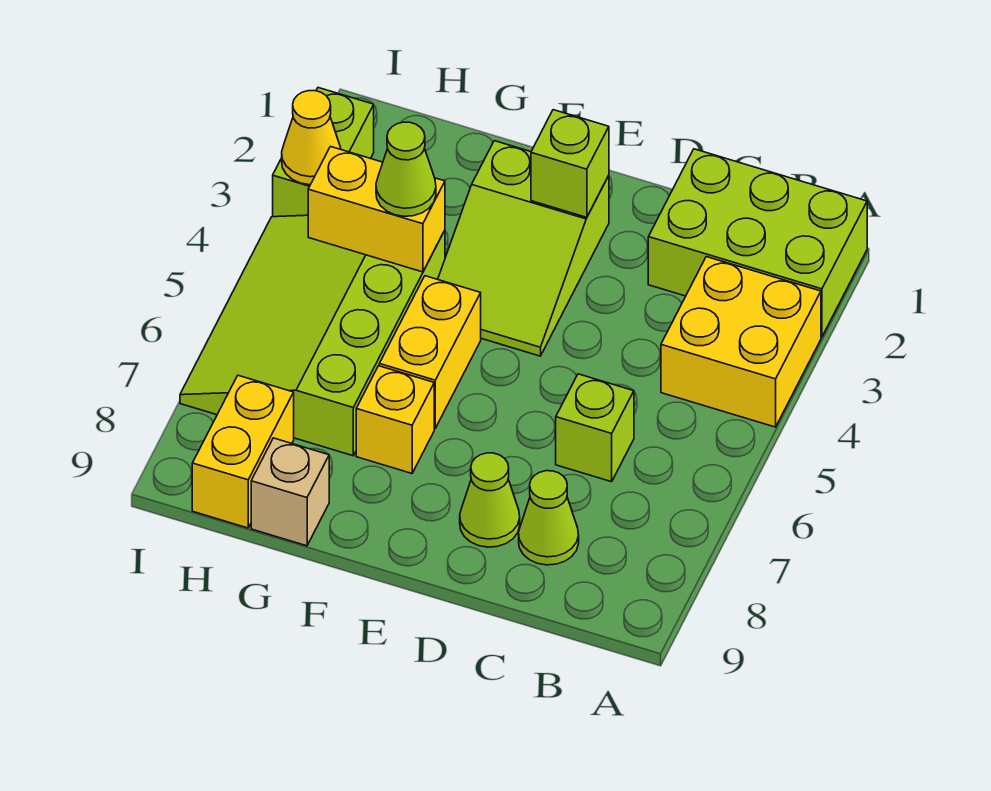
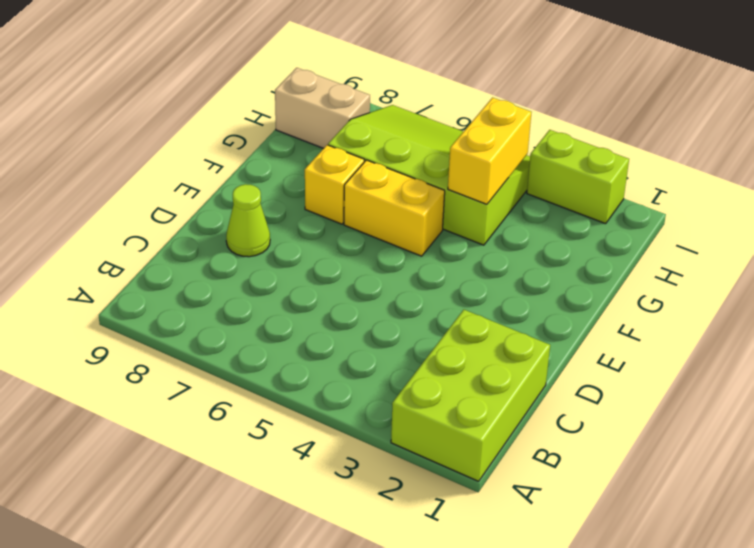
tan 1x2 brick [275,68,370,148] -> yellow 1x2 brick [192,375,294,528]
none -> yellow 2x2 brick [661,257,821,427]
none -> lime 1x1 brick [556,374,634,482]
none -> lime 1x1 cone [519,471,579,565]

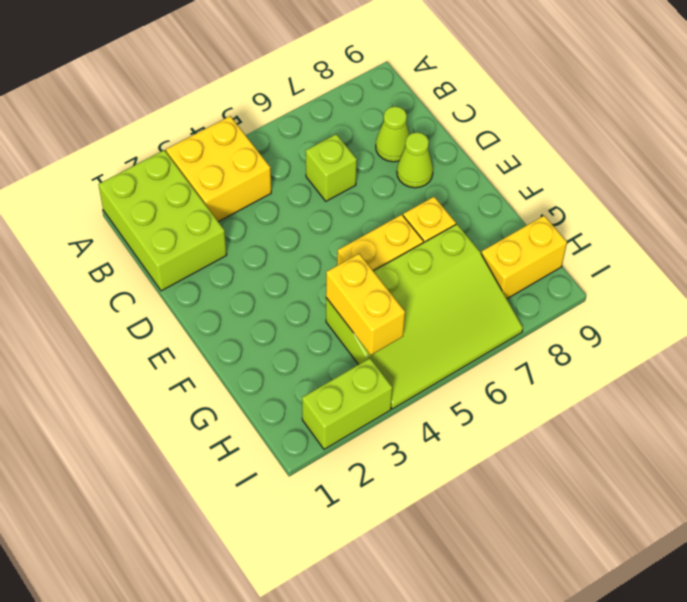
none -> lime 2x3 slope [438,141,609,356]
none -> tan 1x1 brick [251,438,329,546]
none -> lime 1x1 brick [531,110,609,217]

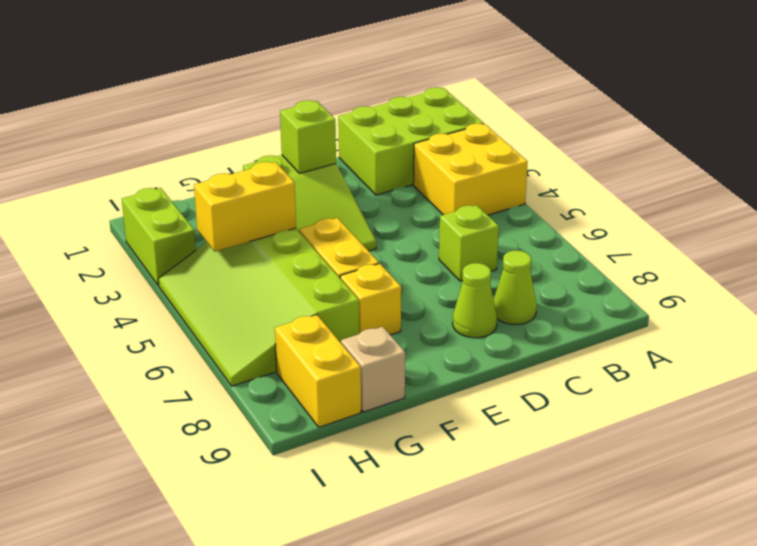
none -> yellow 1x1 cone [282,91,341,185]
none -> lime 1x1 cone [376,122,436,216]

